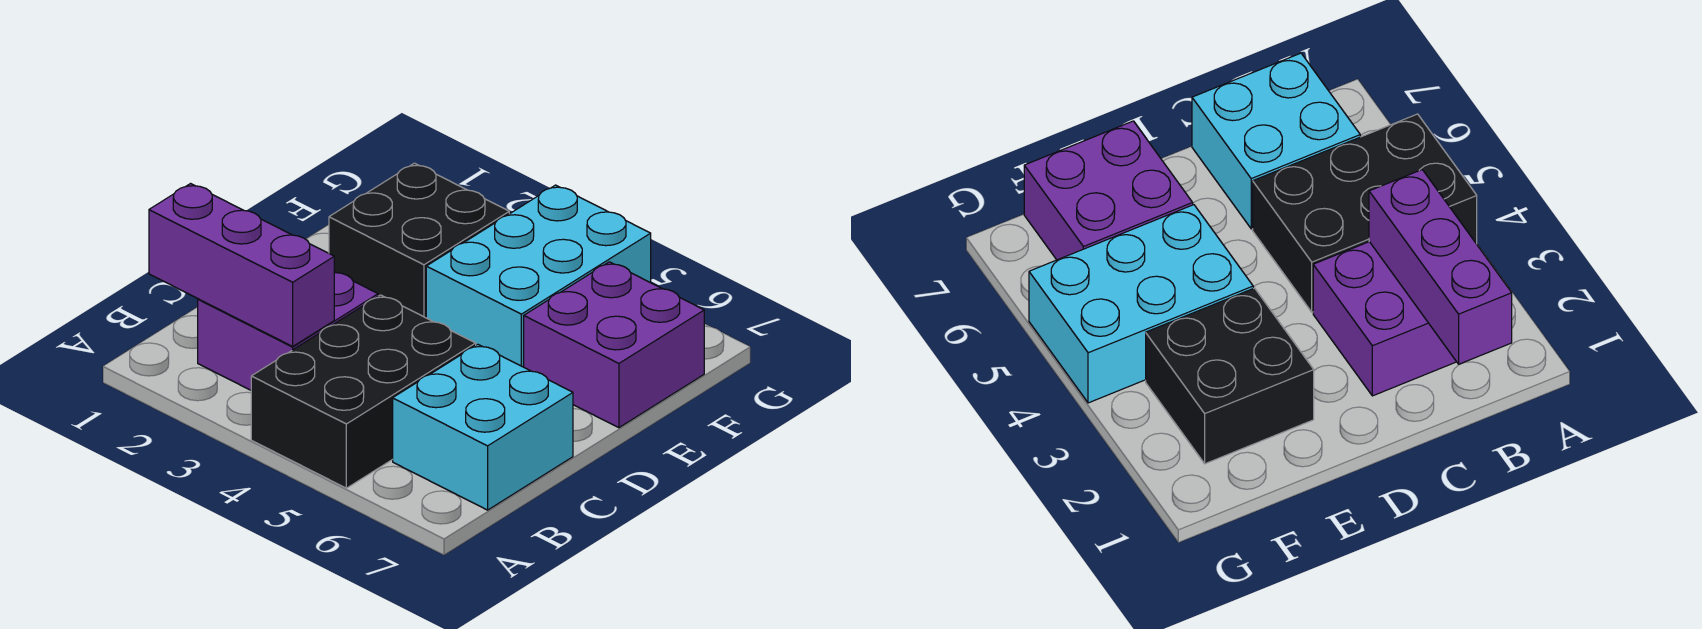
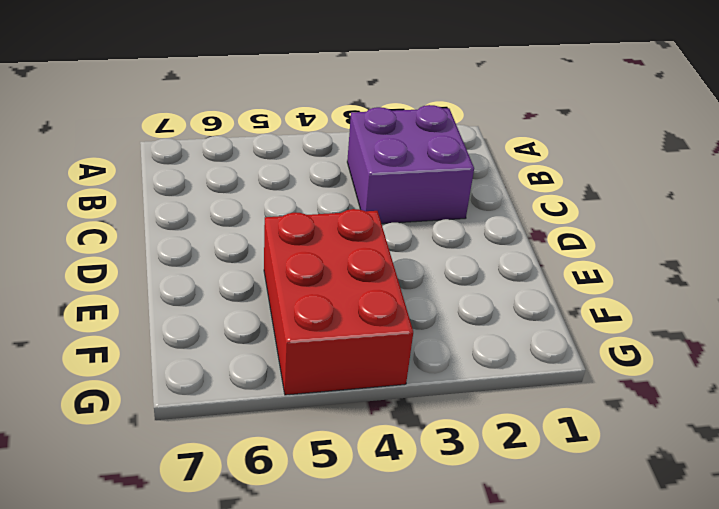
red 2x3 brick [264,209,413,395] -> cyan 2x3 brick [426,185,651,367]
none -> black 2x3 brick [251,295,476,488]
none -> cyan 2x2 brick [393,345,573,510]

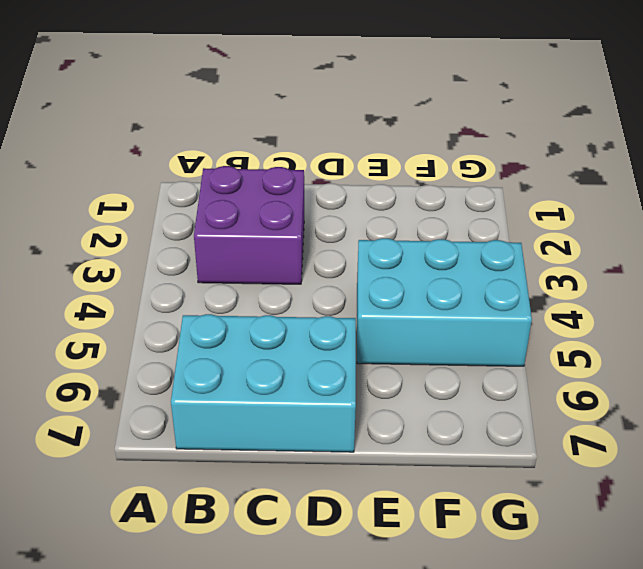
cyan 2x3 brick [171,314,356,452] -> cyan 2x2 brick [393,345,573,510]
none -> black 2x3 brick [251,295,476,488]
none -> black 2x2 brick [329,163,509,318]

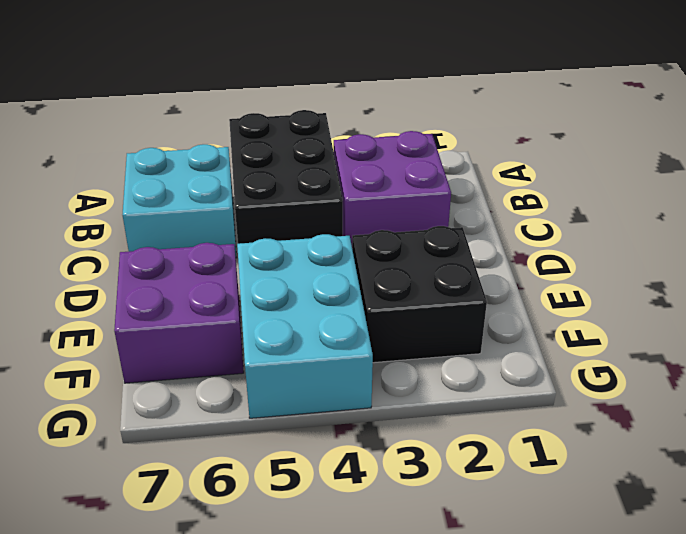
none -> purple 1x3 brick [149,184,334,346]

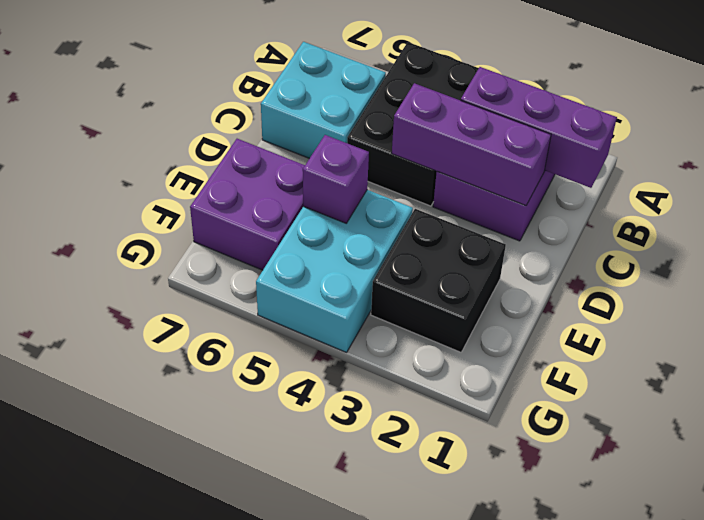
purple 1x3 brick [392,83,551,205] -> none
purple 1x1 brick [303,135,369,223] -> none

